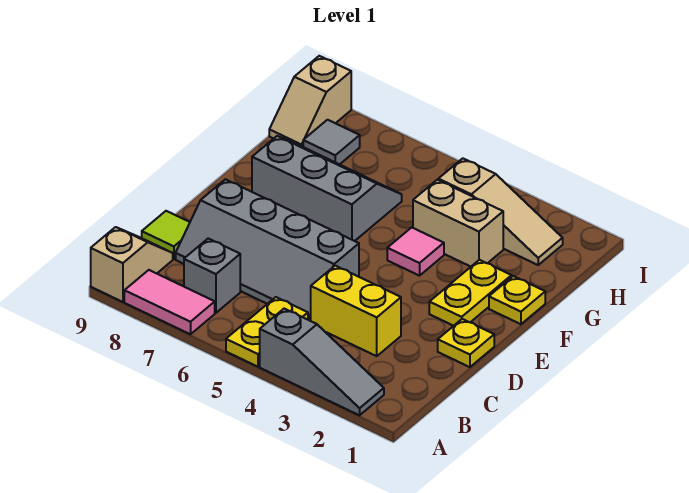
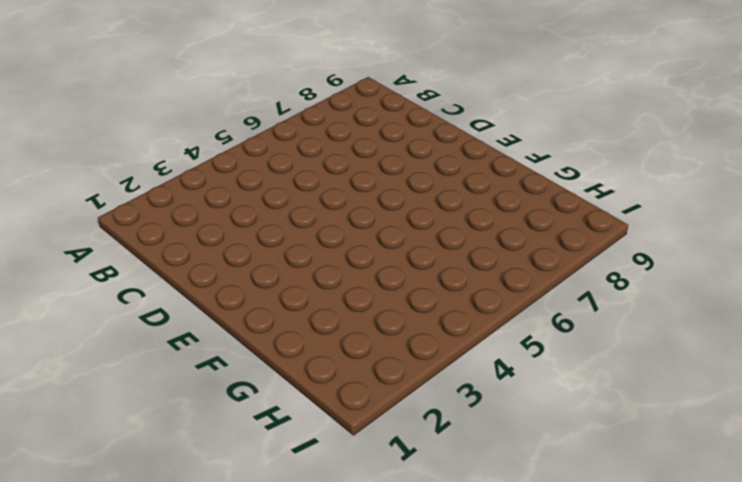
none -> grey 1x3 slope [260,309,384,415]
none -> yellow 1x2 plate [226,297,308,367]
none -> pink 1x2 tile [124,270,215,334]

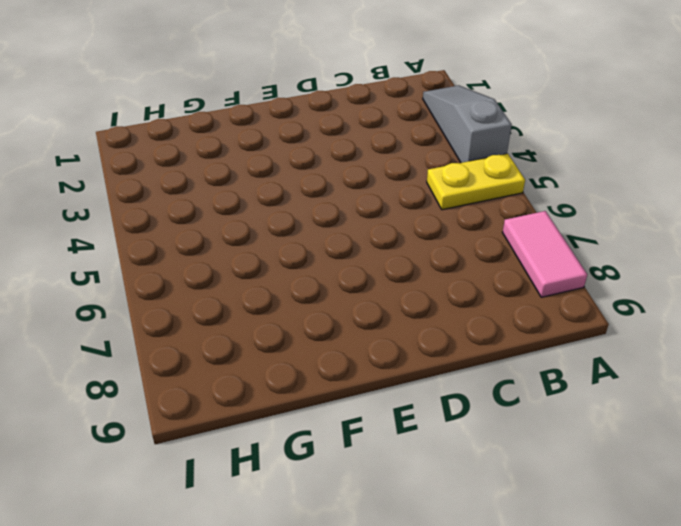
none -> tan 1x2 slope [91,227,173,302]
none -> grey 1x1 brick [184,239,240,313]
none -> yellow 1x2 brick [311,266,401,356]

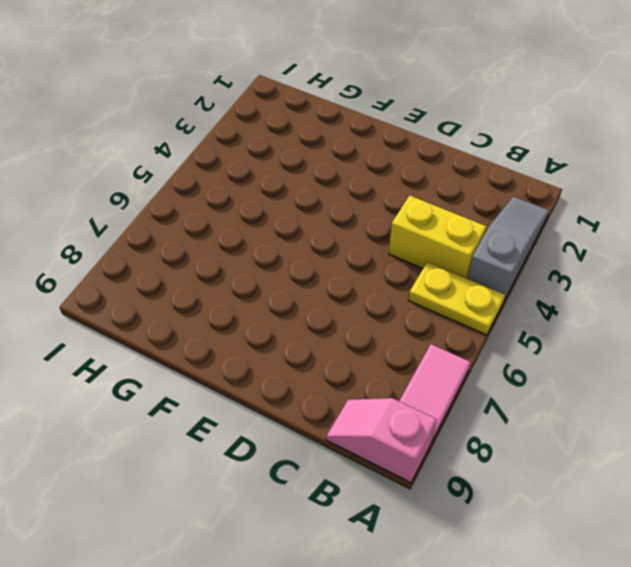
pink 1x2 slope [326,398,437,483] -> tan 1x2 slope [91,227,173,302]
yellow 1x2 brick [389,196,487,278] -> yellow 1x2 brick turned to [311,266,401,356]
none -> grey 1x1 brick [184,239,240,313]
none -> grey 2x4 slope [176,179,359,321]
none -> lime 1x1 tile [142,211,190,259]

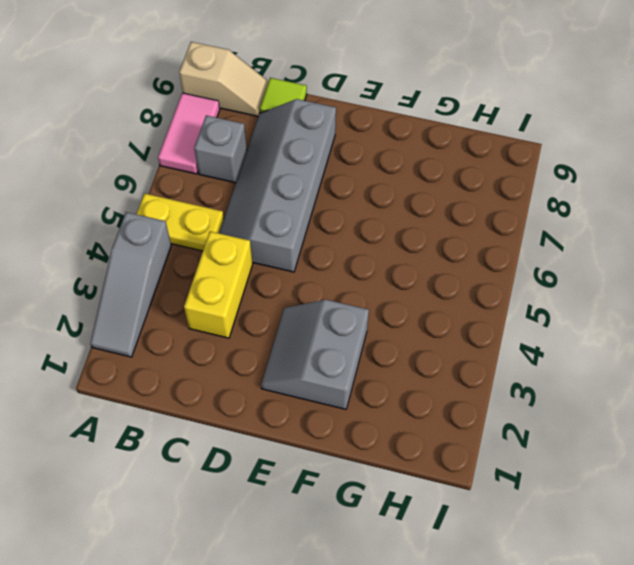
grey 2x2 slope [261,300,369,409] -> yellow 1x2 plate [429,260,512,326]
none -> yellow 1x1 plate [438,319,494,367]
none -> yellow 1x1 plate [489,276,545,324]
none -> pink 1x1 tile [387,227,444,276]

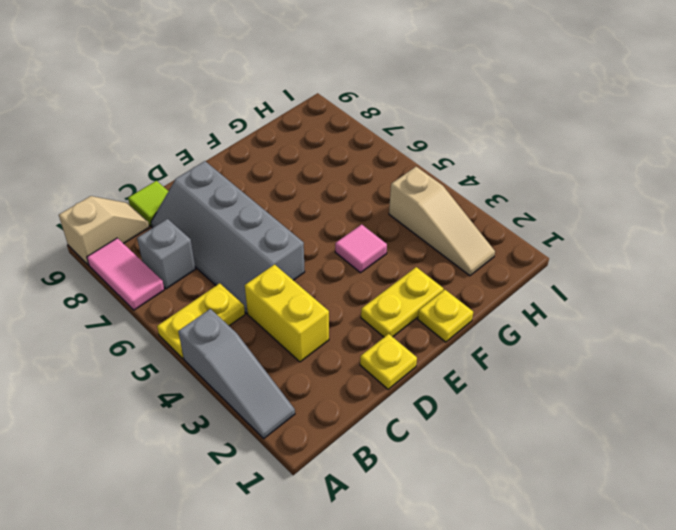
none -> grey 2x3 slope [252,136,402,241]
none -> tan 1x2 brick [413,180,503,267]
none -> grey 1x1 tile [303,120,360,165]

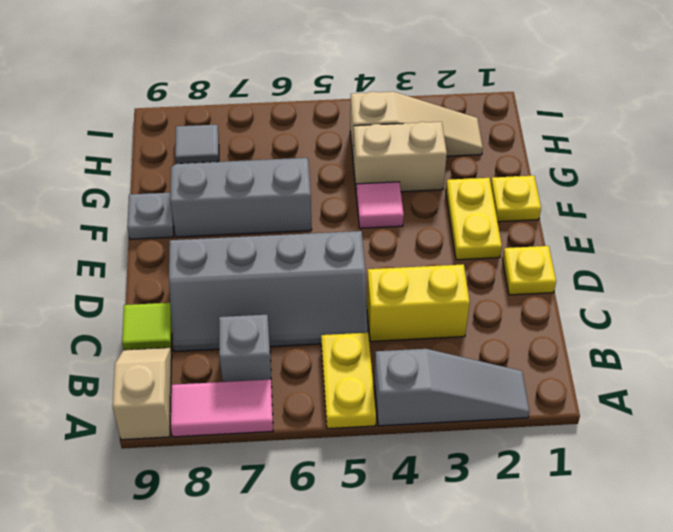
grey 1x1 plate [127,193,174,239] -> none
none -> tan 1x2 slope [269,56,351,147]

